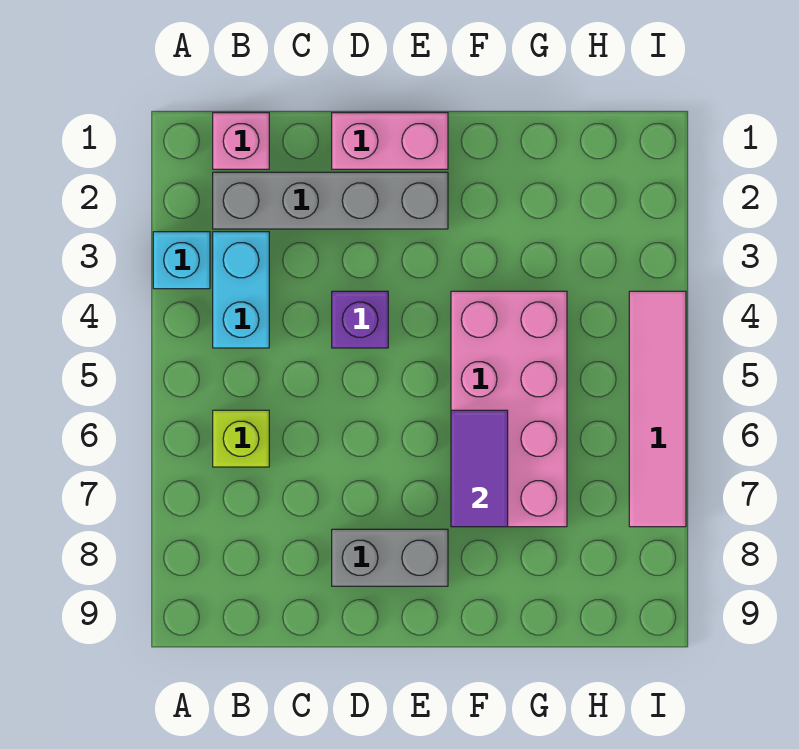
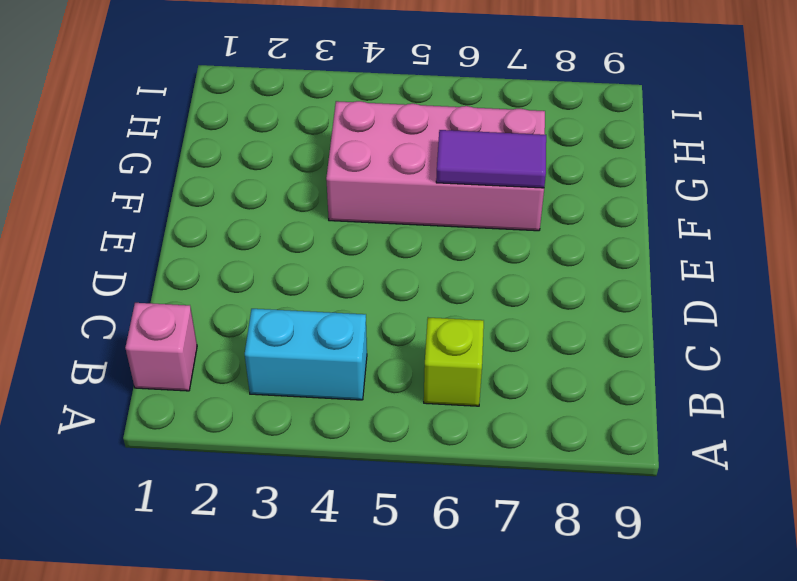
none -> cyan 1x1 brick [153,232,210,289]
none -> grey 1x4 brick [213,172,448,229]

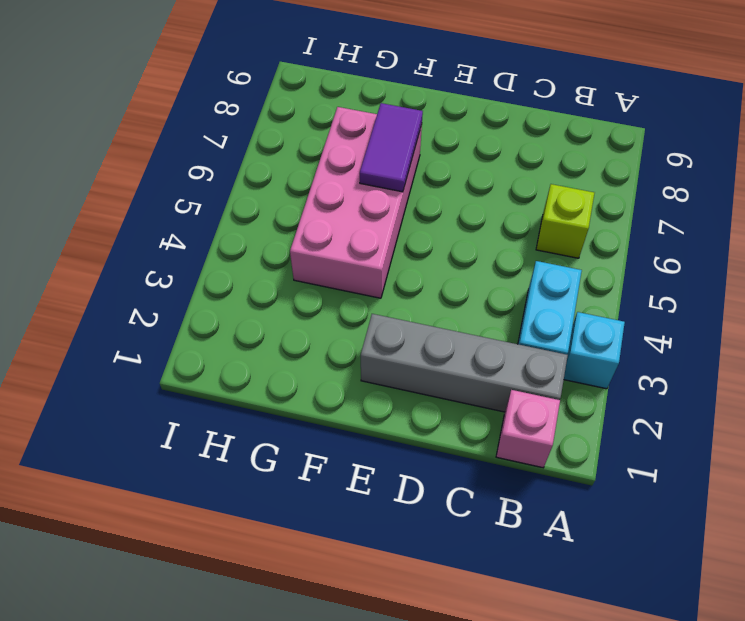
none -> pink 1x2 brick [332,113,448,169]
none -> purple 1x1 brick [332,291,388,348]

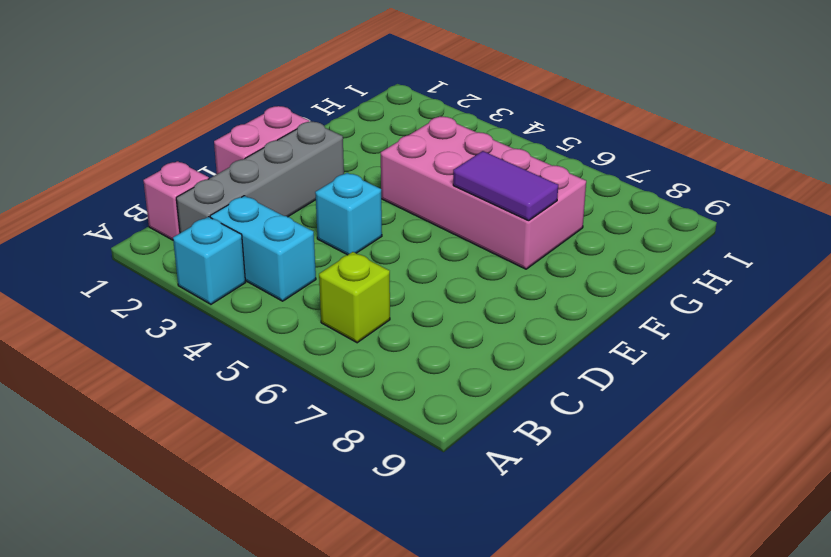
cyan 1x1 brick [315,173,382,255] -> purple 1x1 brick [332,291,388,348]
none -> grey 1x2 brick [332,529,448,586]
none -> pink 1x4 tile [629,291,686,527]

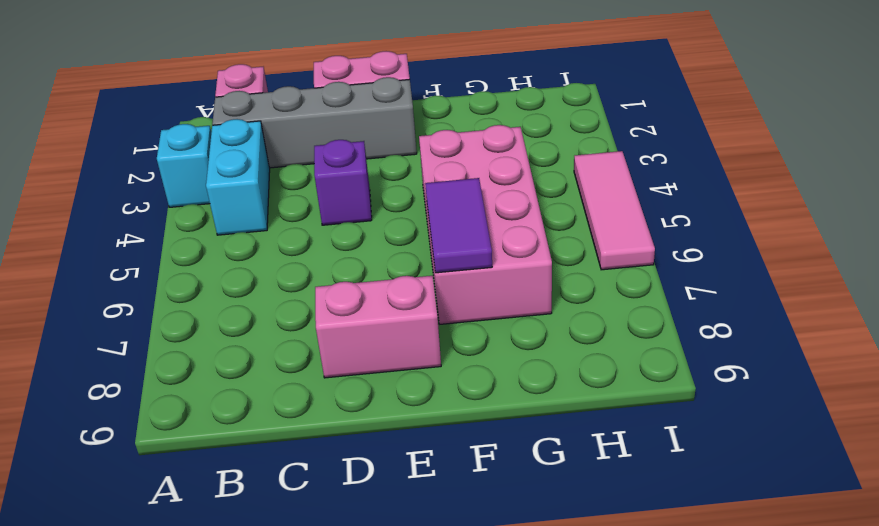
pink 1x2 brick [315,276,441,378] -> grey 1x2 brick [332,529,448,586]
pink 1x3 tile [574,151,655,270] -> pink 1x4 tile [629,291,686,527]
none -> lime 1x1 brick [213,410,269,467]

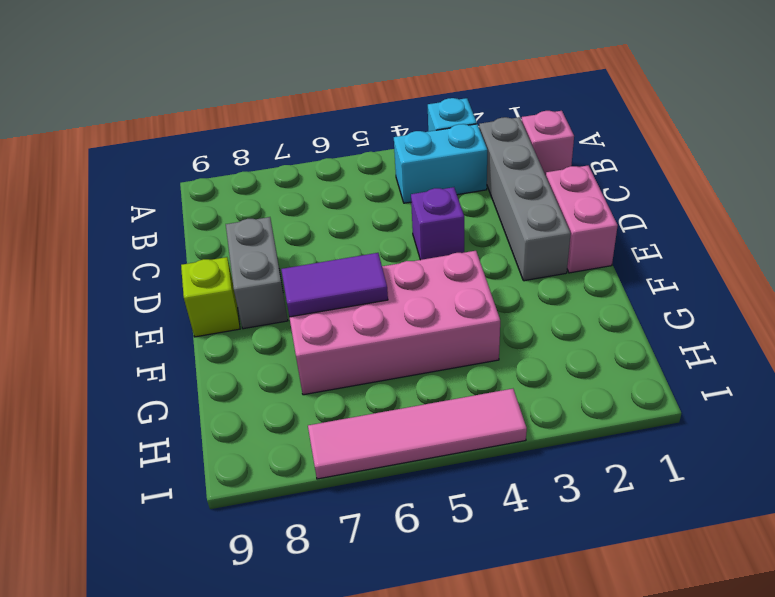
lime 1x1 brick [181,257,240,337] -> lime 1x1 brick moved to [213,410,269,467]

